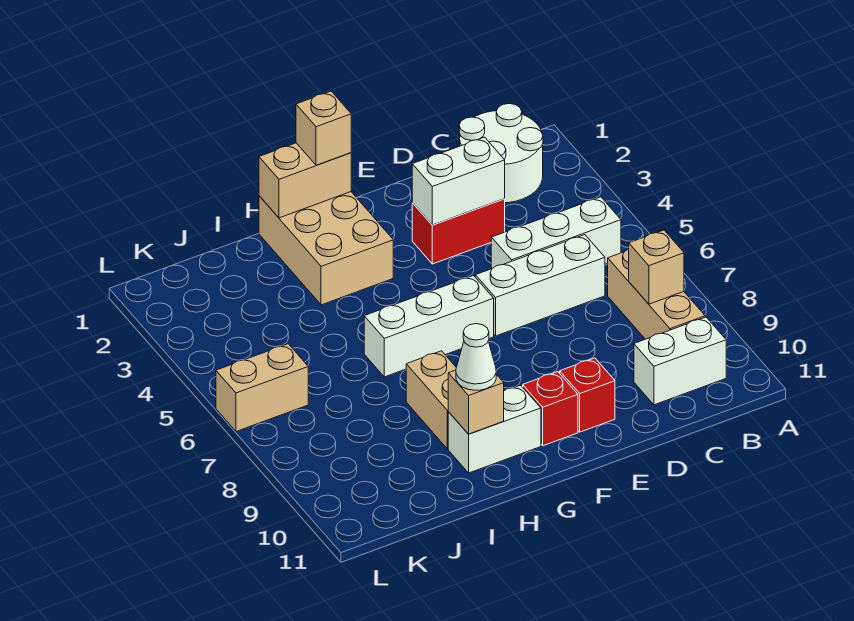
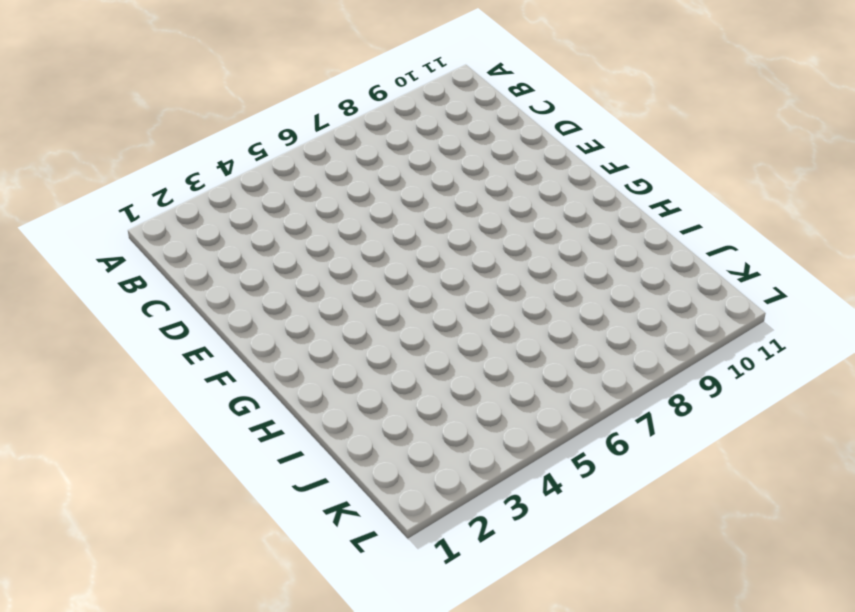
none -> white 2x2 round brick [459,104,543,203]
none -> white 1x3 brick [491,197,621,269]
none -> tan 1x3 brick [608,249,705,339]

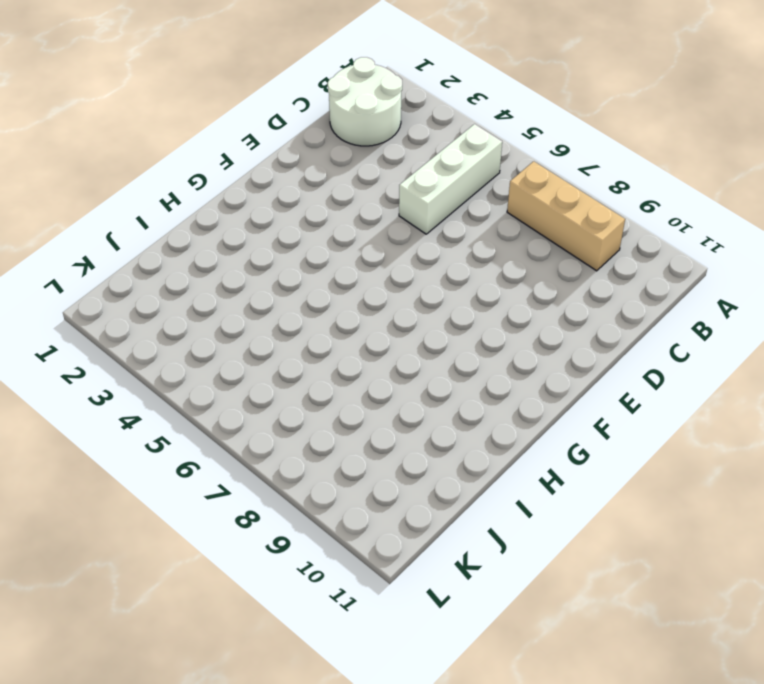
none -> white 1x2 brick [634,317,726,405]
none -> white 1x3 brick [475,235,605,336]
none -> red 1x2 brick [412,199,505,264]

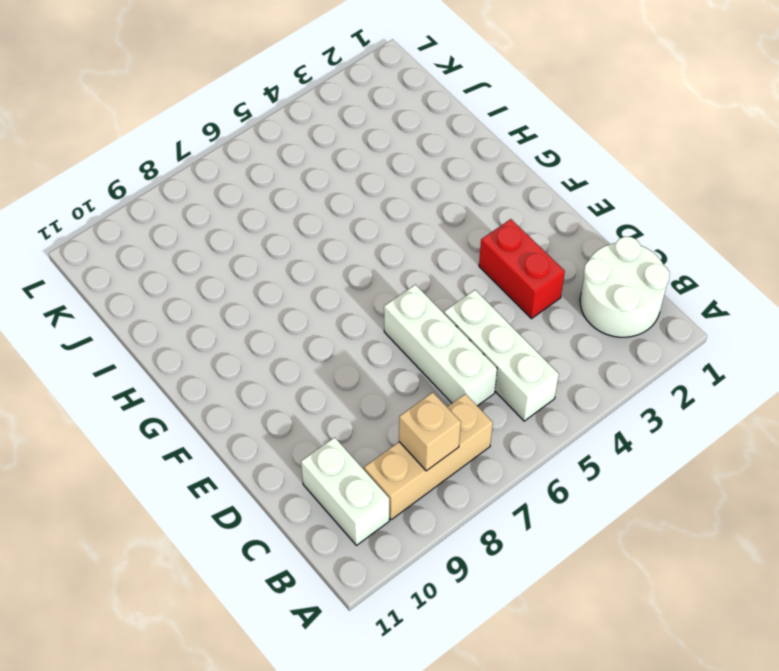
none -> red 1x1 brick [560,358,615,432]
none -> white 1x3 brick [364,276,494,377]
none -> red 1x1 brick [523,372,578,446]

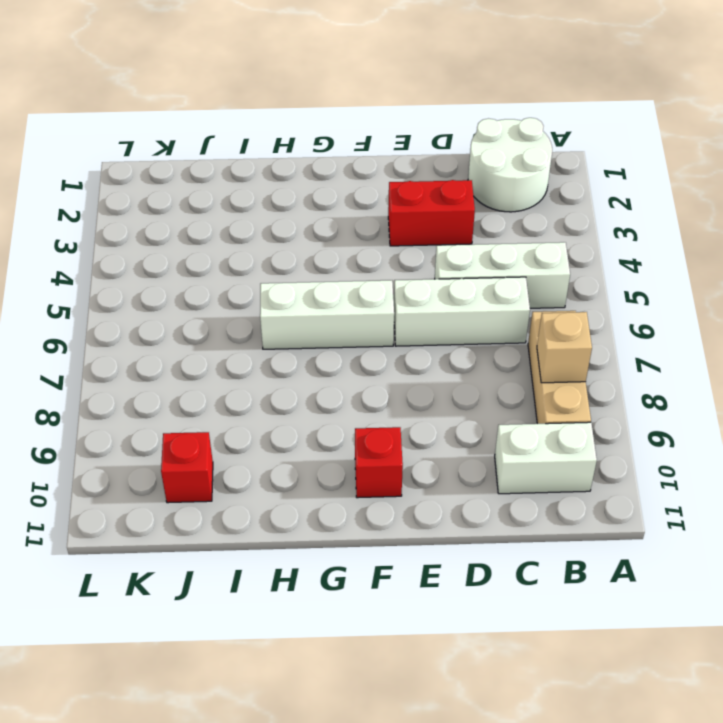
red 1x1 brick [161,432,213,503] -> red 1x1 brick moved to [560,358,615,432]
none -> tan 2x3 brick [259,192,393,305]
none -> white 1x2 brick [448,385,541,473]
none -> tan 1x2 brick [406,351,456,449]

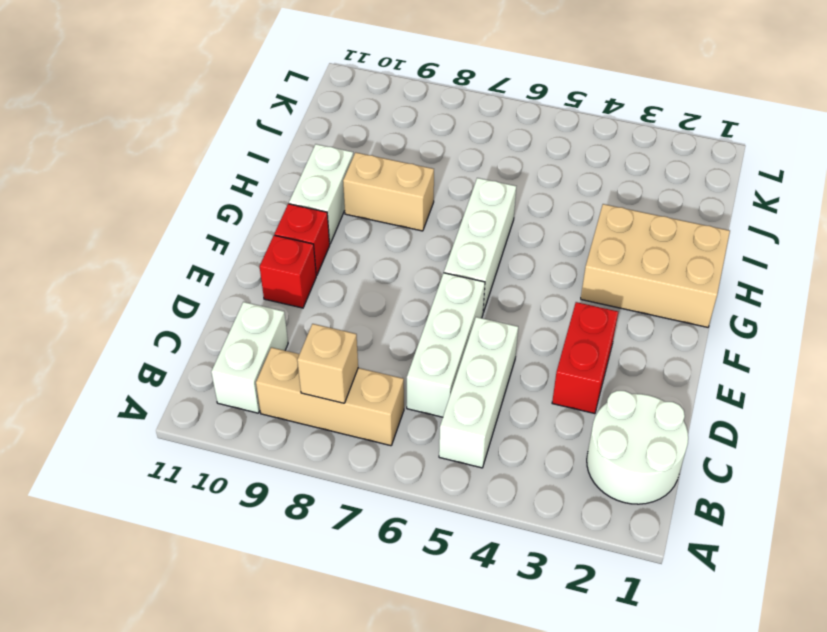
none -> tan 1x2 brick [216,344,308,432]
none -> white 1x2 brick [412,137,505,225]
none -> tan 1x2 brick [259,143,351,218]

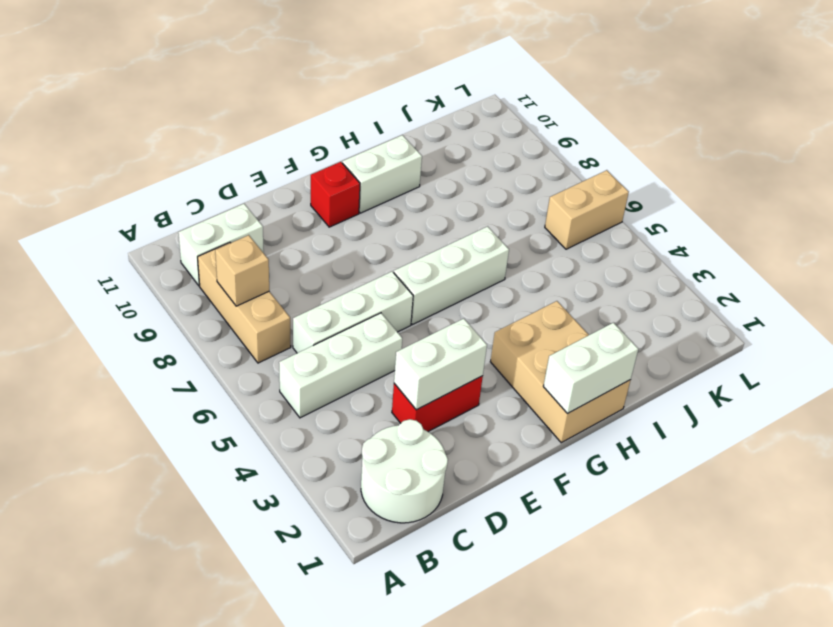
white 1x2 brick [543,322,638,414] -> tan 1x2 brick [259,143,351,218]
none -> red 1x1 brick [560,358,615,432]
none -> tan 1x2 brick [406,351,456,449]
none -> tan 1x1 brick [448,370,504,434]

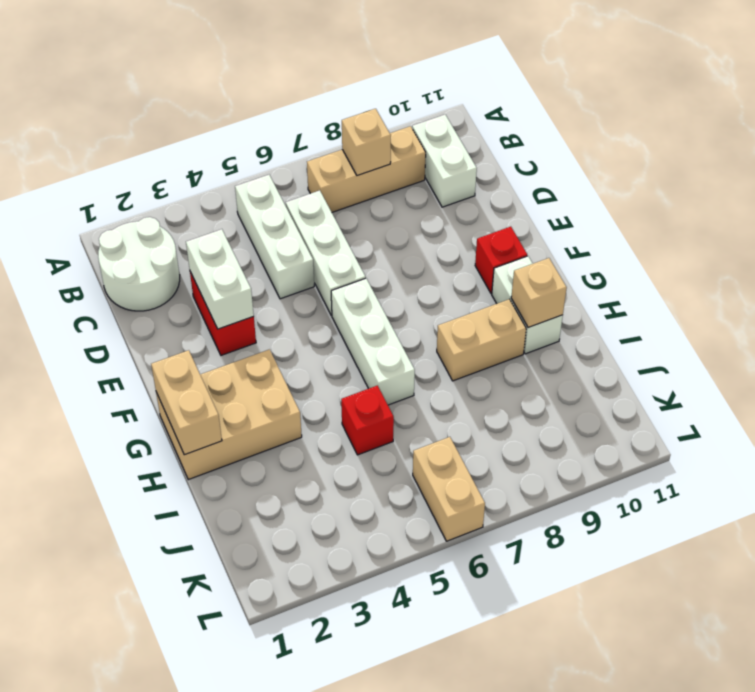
red 1x1 brick [341,386,394,455] -> red 1x1 brick moved to [560,358,615,432]
none -> tan 1x1 brick [296,91,351,165]
none -> white 1x1 cone [456,324,496,390]

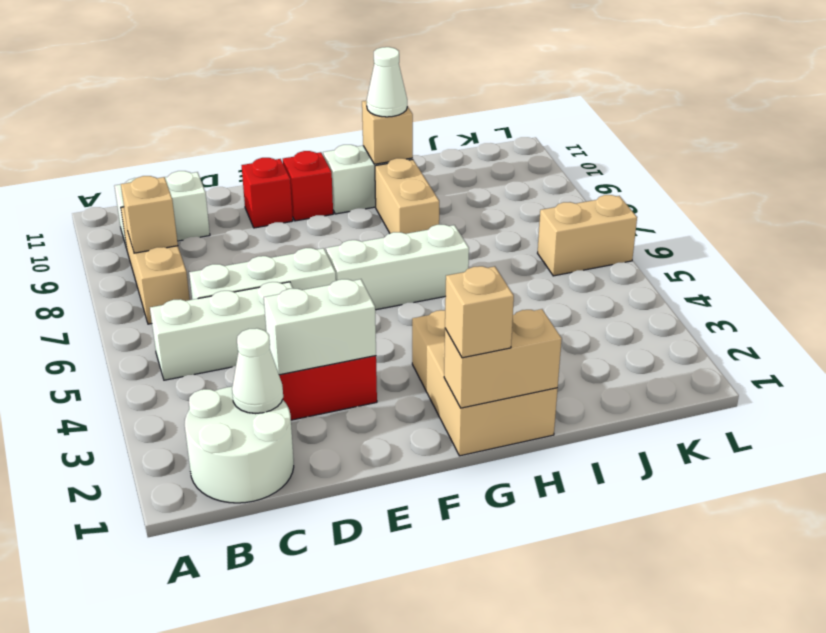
white 1x1 cone [232,328,283,414] -> none

